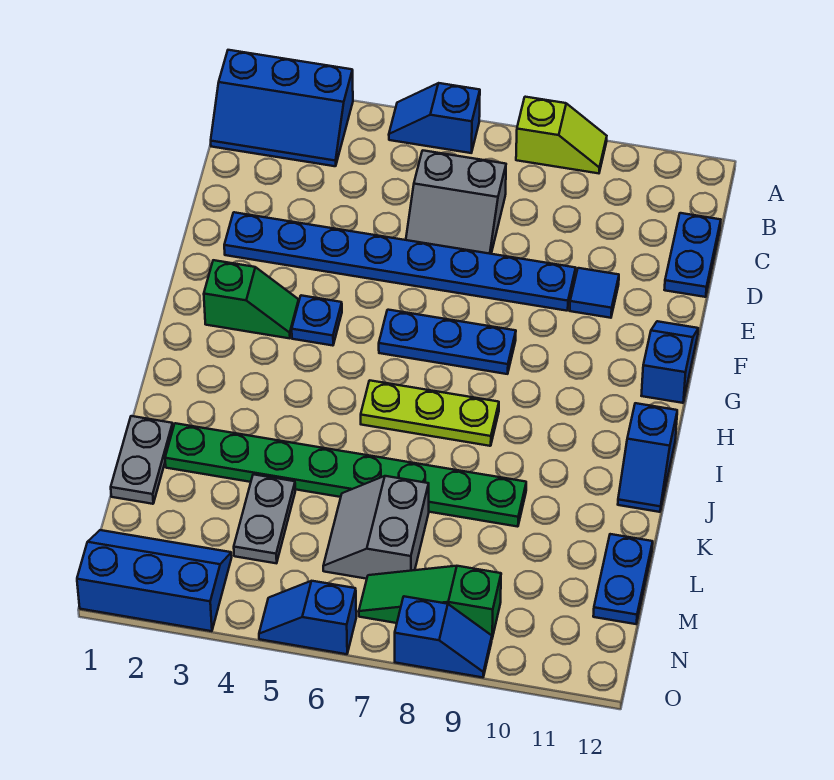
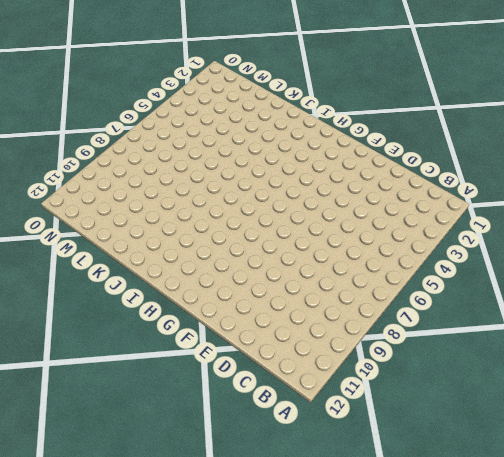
none -> blue 2x3 slope [211,50,353,166]
none -> blue 1x2 slope [389,83,480,153]
none -> lime 1x2 slope [516,97,607,173]

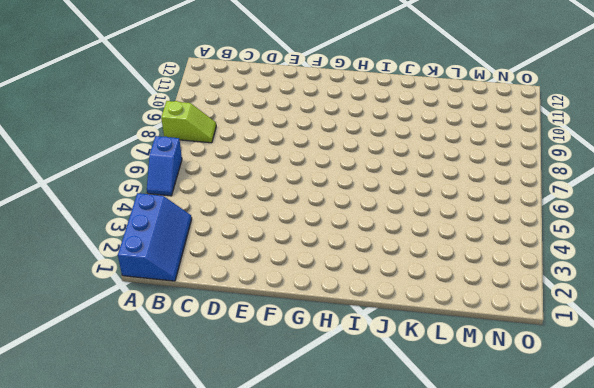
lime 1x2 slope [161,101,216,143] -> lime 1x2 slope turned to [516,97,607,173]
none -> grey 2x2 slope [406,151,506,254]
none -> blue 1x2 plate [664,213,721,297]
none -> blue 1x8 plate [224,212,576,311]

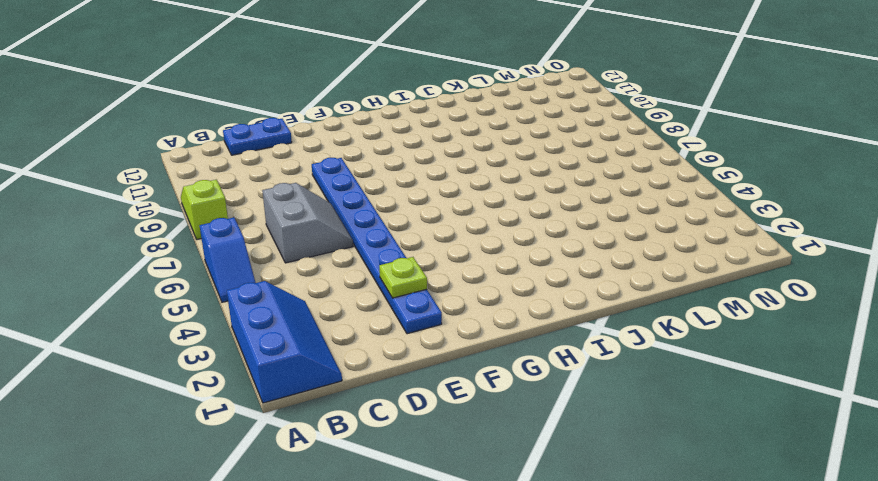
lime 1x1 plate [379,257,427,298] -> none
none -> blue 1x1 tile [570,268,619,318]
none -> blue 1x2 slope [641,321,698,403]
none -> green 1x2 slope [204,260,299,338]

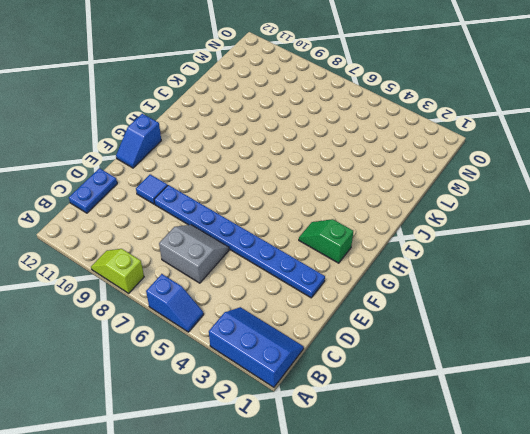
none -> blue 1x1 plate [292,295,342,346]
none -> blue 1x3 plate [379,310,516,374]
none -> lime 1x3 plate [361,380,499,446]

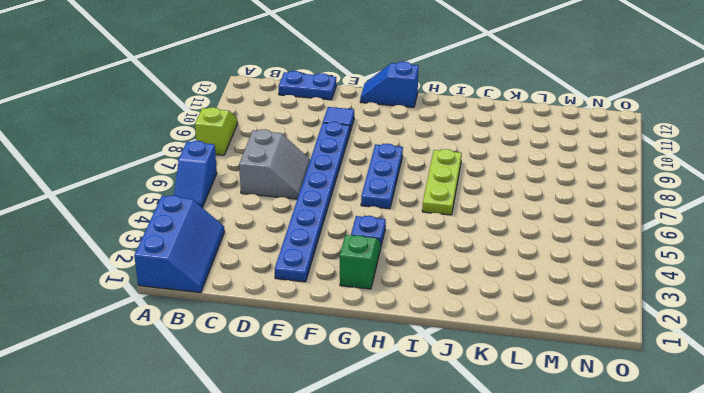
none -> blue 1x2 slope [618,403,677,512]
none -> grey 1x2 plate [111,416,173,504]
none -> green 1x8 plate [165,423,526,527]

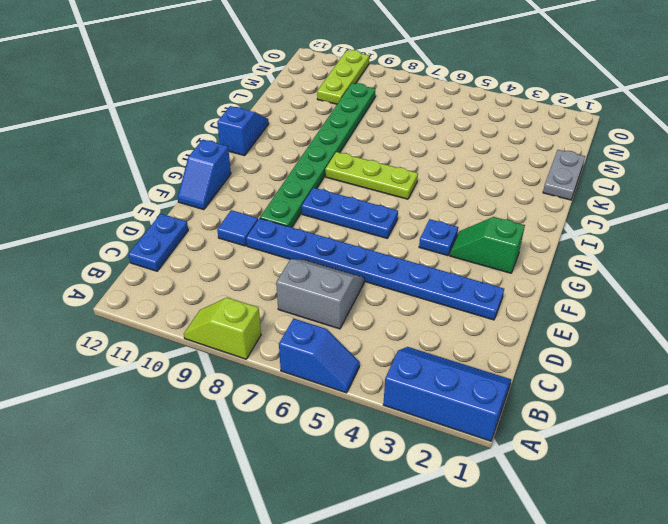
green 1x8 plate [260,83,375,227] -> green 1x8 plate turned to [165,423,526,527]
lime 1x3 plate [317,50,369,104] -> none
none -> grey 1x2 plate [234,474,295,563]
none -> grey 2x2 slope [323,476,429,579]
none -> blue 1x2 plate [593,534,653,624]

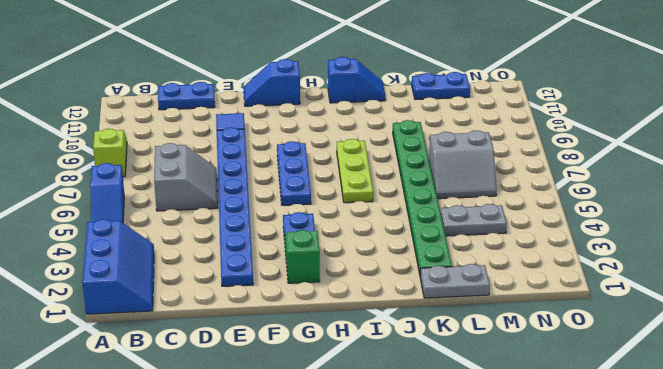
none -> blue 2x3 slope [77,530,232,631]
none -> green 1x3 slope [359,566,501,638]
none -> blue 1x2 slope [259,581,356,654]

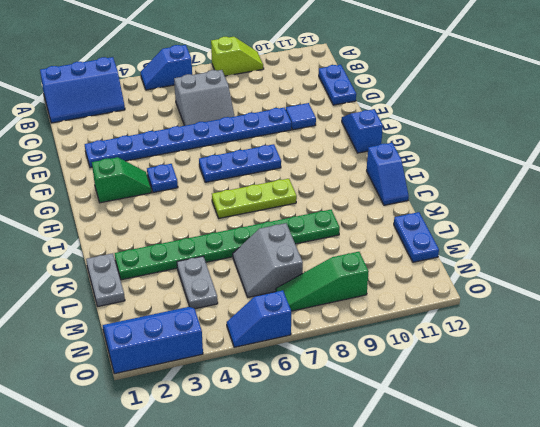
none -> blue 1x2 slope [395,596,492,677]

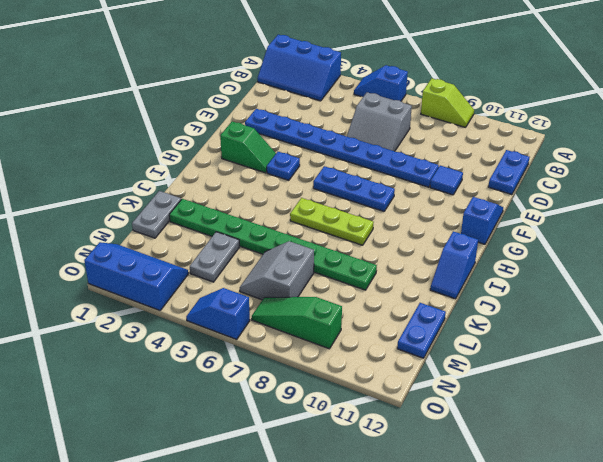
none -> blue 1x2 slope [395,596,492,677]

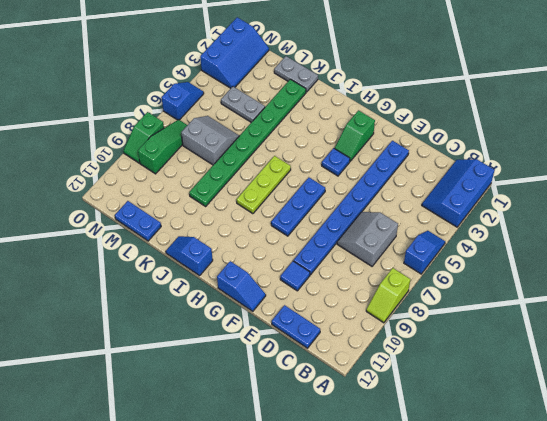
green 1x2 slope [123,112,164,163] -> blue 1x2 slope [395,596,492,677]

